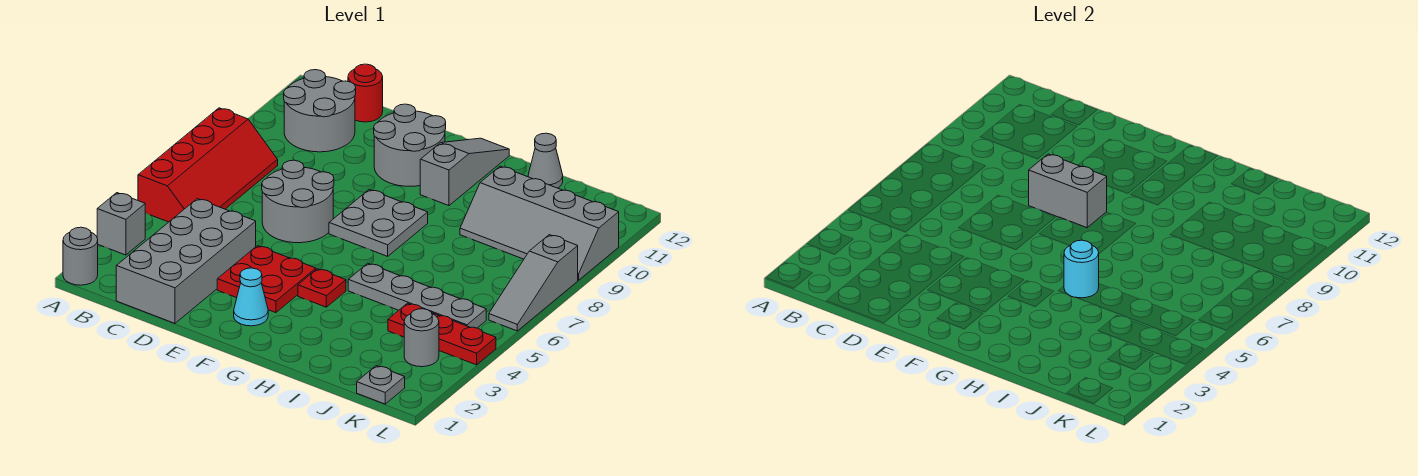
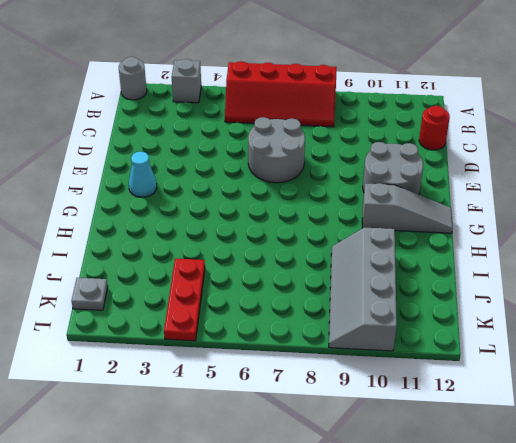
none -> grey 2x2 round brick [284,70,356,152]
none -> grey 2x4 brick [116,199,256,323]
none -> red 2x2 plate [217,246,316,313]

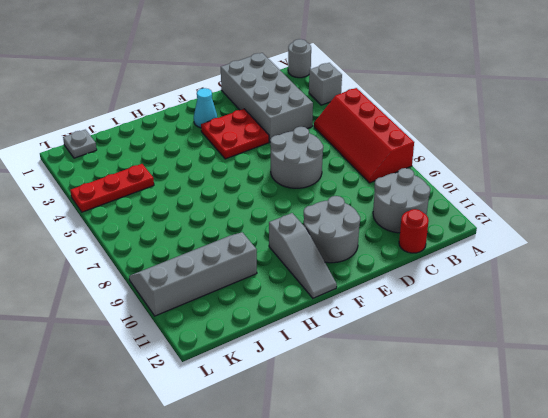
none -> grey 2x2 plate [329,190,428,256]
none -> red 1x1 plate [298,269,346,307]
none -> grey 1x4 plate [348,263,486,328]

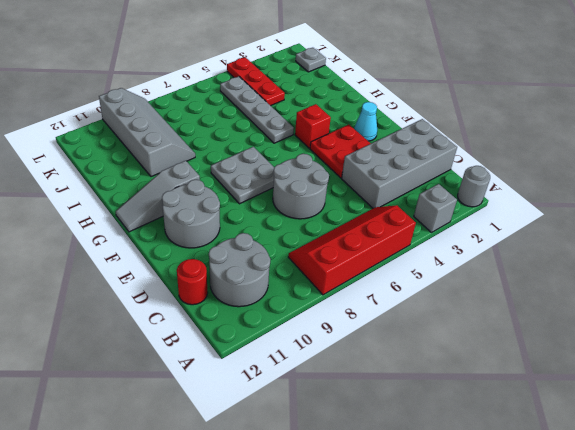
red 1x1 brick [295,104,331,148] -> red 1x1 plate [298,269,346,307]
none -> grey 1x1 cone [528,133,563,188]
none -> grey 1x1 round brick [404,309,439,367]
none -> grey 1x3 slope [489,235,578,331]

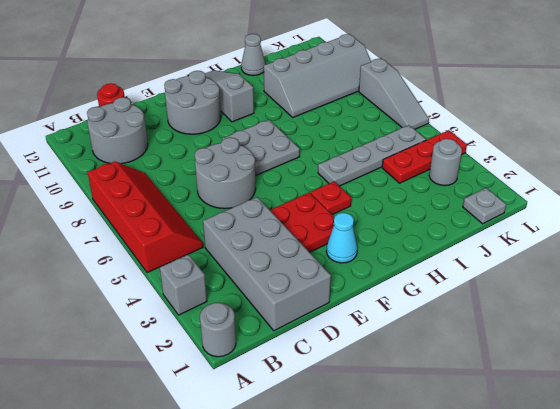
none -> grey 1x2 brick [1029,154,1107,228]
none -> cyan 1x1 round brick [1064,240,1099,298]

